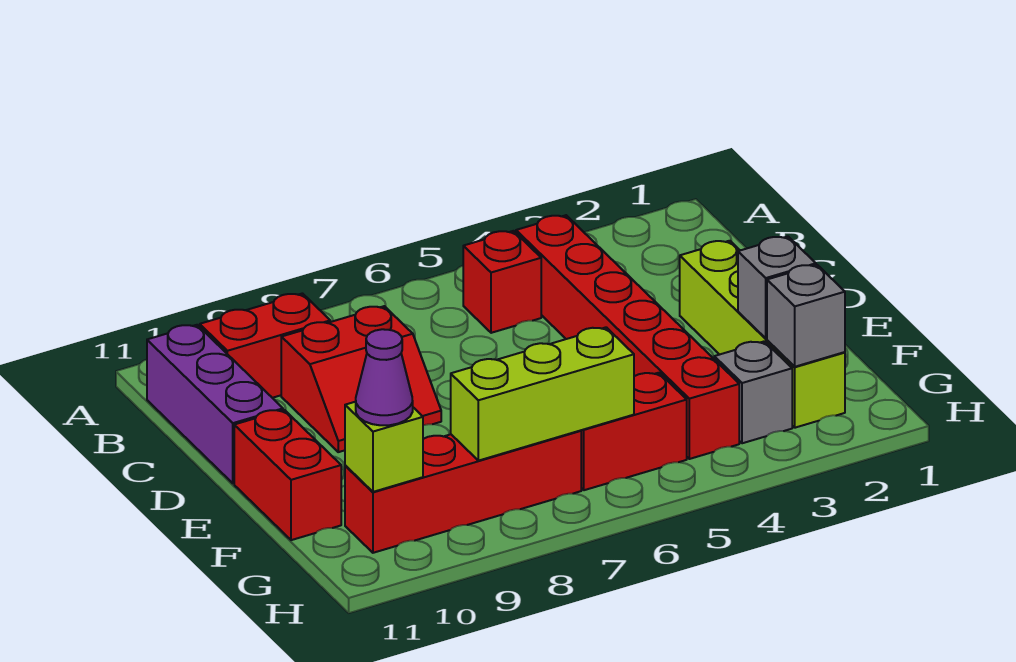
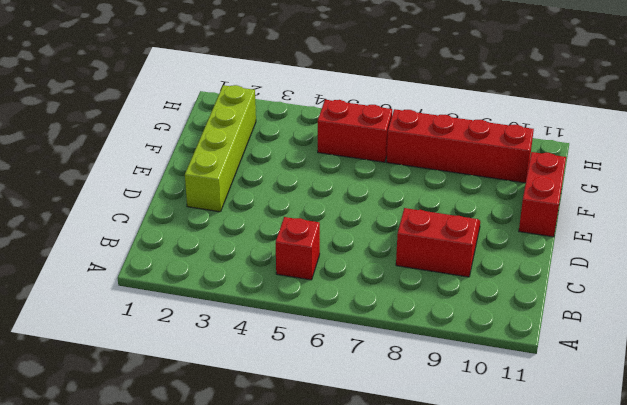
none -> red 1x6 brick [516,215,739,459]
none -> red 1x2 brick [200,293,330,398]
none -> purple 1x3 brick [147,325,283,483]

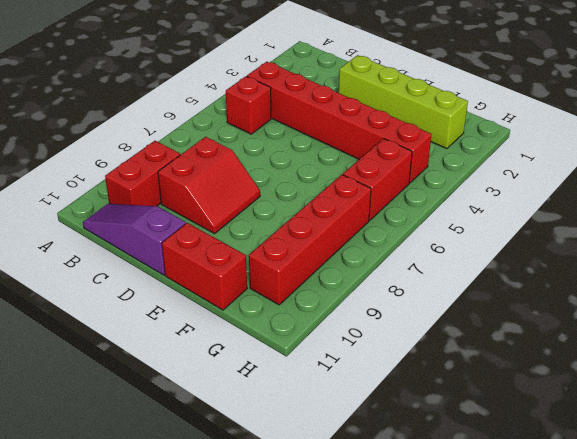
purple 1x3 slope [83,204,186,275] -> purple 1x3 brick [147,325,283,483]
none -> grey 1x1 brick [714,341,792,443]
none -> grey 1x1 brick [738,236,816,338]
none -> grey 1x1 brick [767,265,845,367]

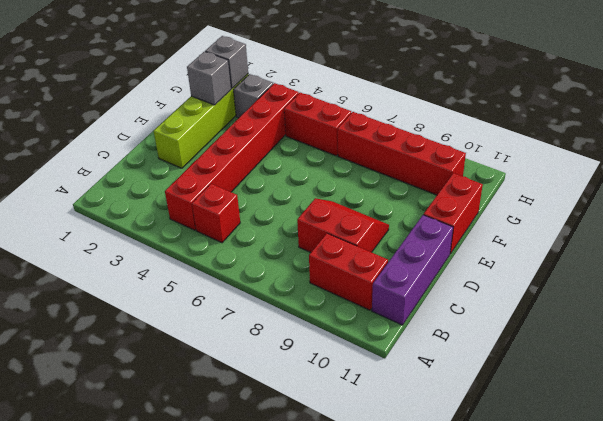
none -> lime 1x3 brick [451,327,634,461]
none -> lime 1x1 brick [345,402,423,492]
none -> purple 1x1 cone [356,329,413,425]

